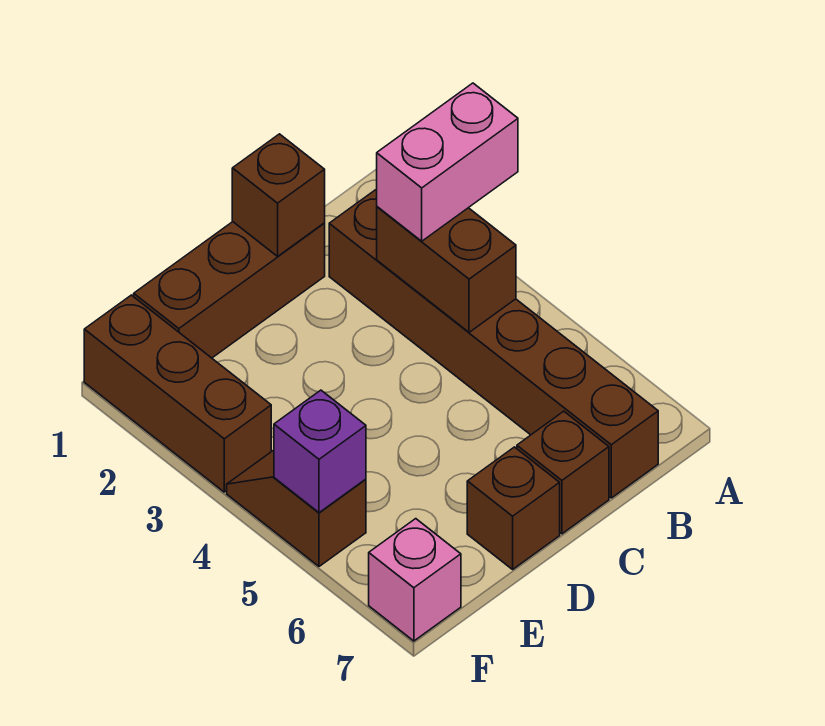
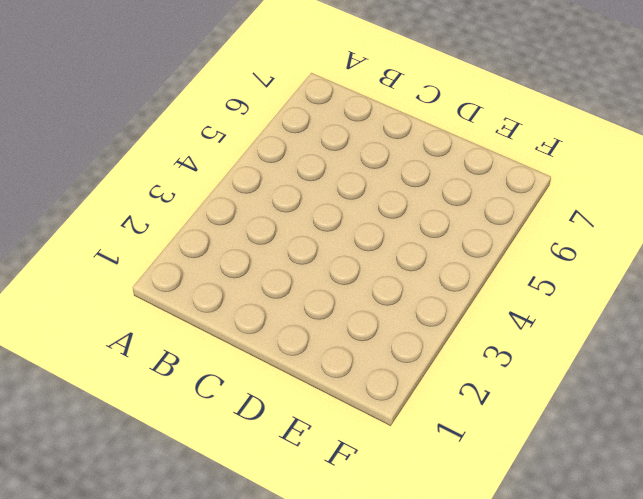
none -> brown 1x6 brick [329,189,658,498]
none -> brown 1x3 brick [134,222,325,358]

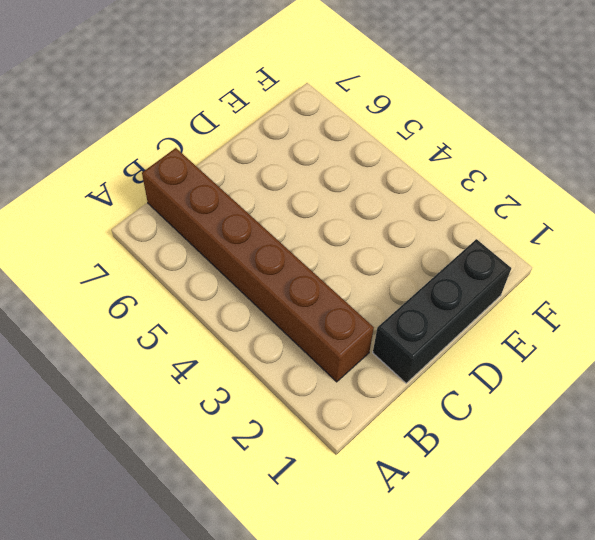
black 1x3 brick [373,239,511,383] -> brown 1x3 brick [134,222,325,358]
none -> brown 1x1 brick [517,411,609,534]
none -> brown 1x1 brick [467,447,560,569]

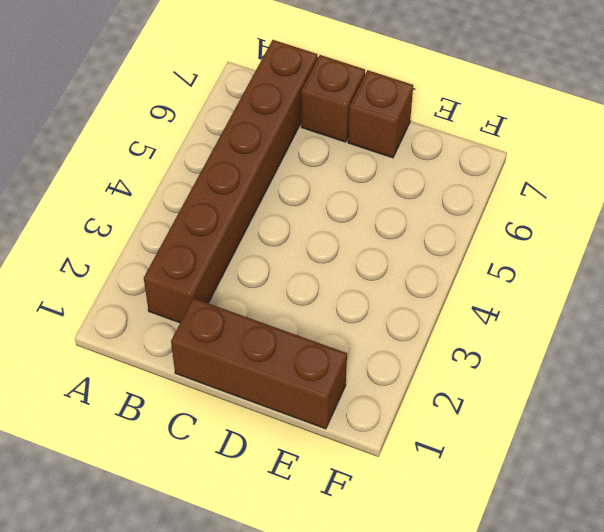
none -> brown 1x3 brick [84,295,271,492]
none -> brown 1x2 slope [227,450,366,566]

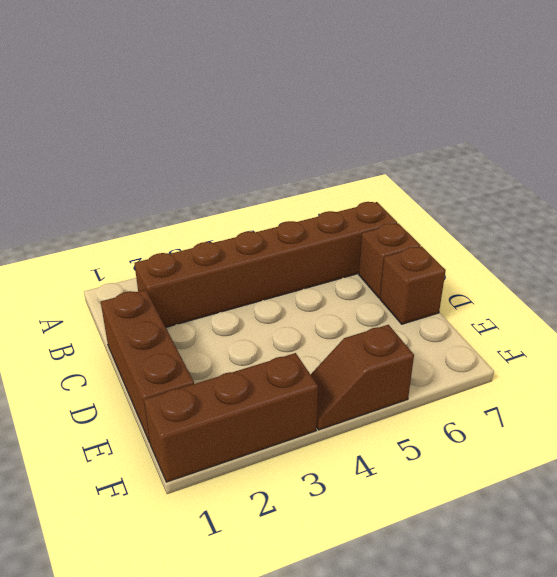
none -> pink 1x1 brick [369,519,461,641]
none -> brown 1x2 brick [377,207,516,332]

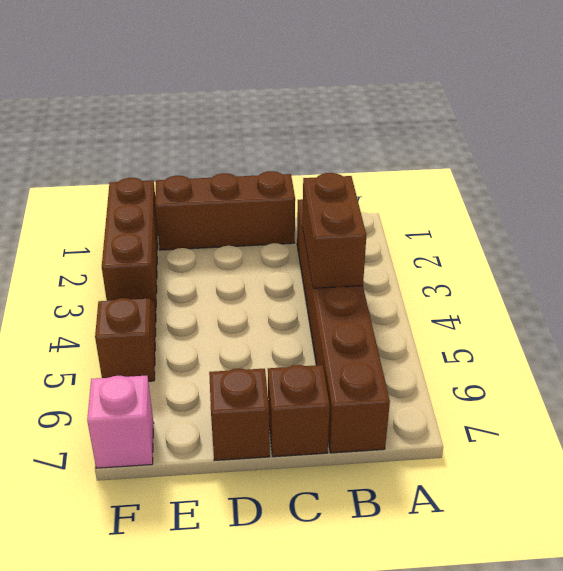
none -> brown 1x1 brick [232,134,325,256]
none -> purple 1x1 brick [274,390,366,513]

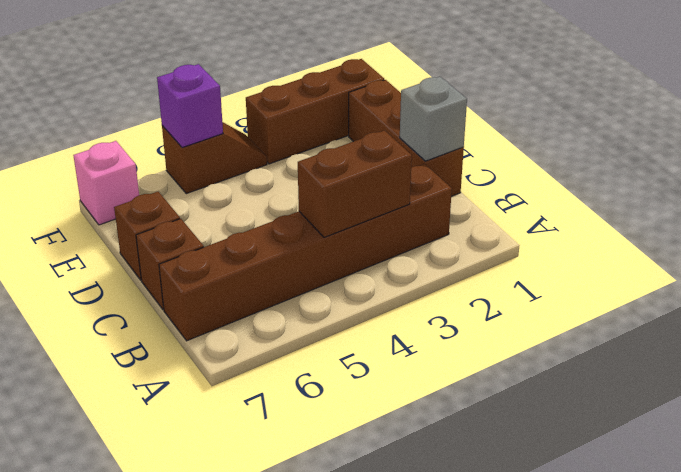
grey 1x1 brick [400,77,467,161] -> brown 1x1 brick [232,134,325,256]
none -> pink 1x2 brick [377,83,518,241]

